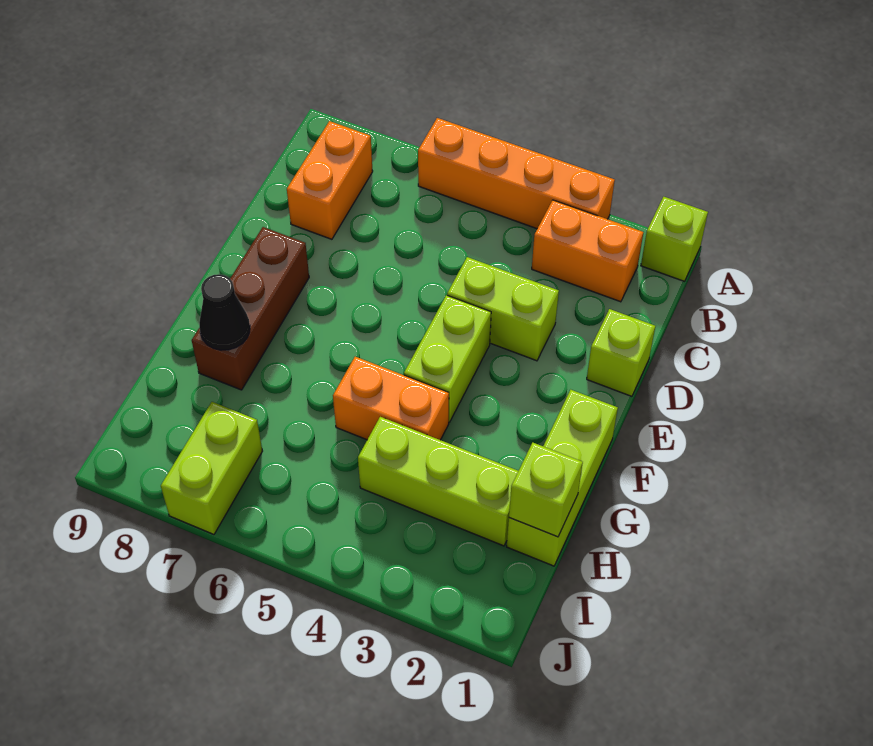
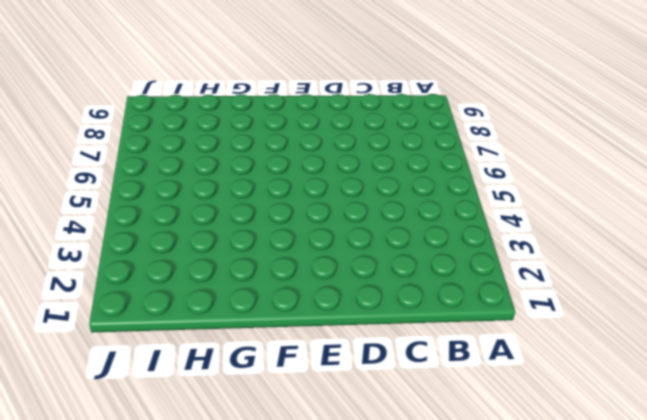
none -> lime 1x1 brick [641,197,708,281]
none -> orange 1x4 brick [418,118,615,229]
none -> orange 1x2 brick [532,200,643,302]

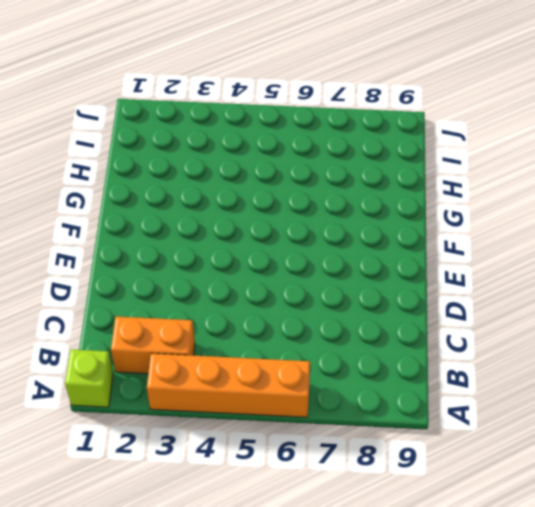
none -> orange 1x2 brick [287,121,373,239]
none -> lime 1x1 brick [587,309,655,396]
none -> lime 1x2 brick [447,257,559,361]

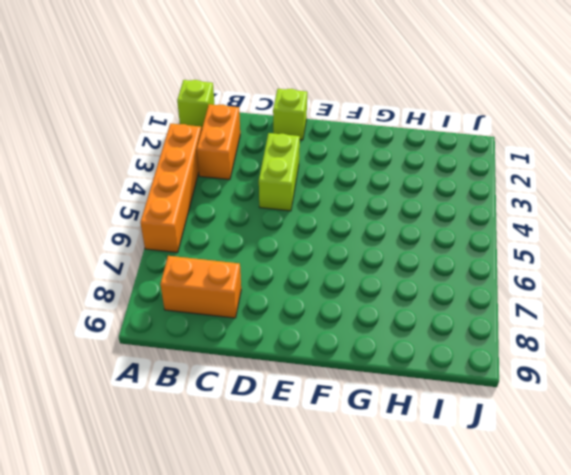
none -> lime 1x2 brick [404,295,491,422]
none -> brown 1x3 brick [192,227,309,390]
none -> lime 1x3 brick [507,390,618,566]

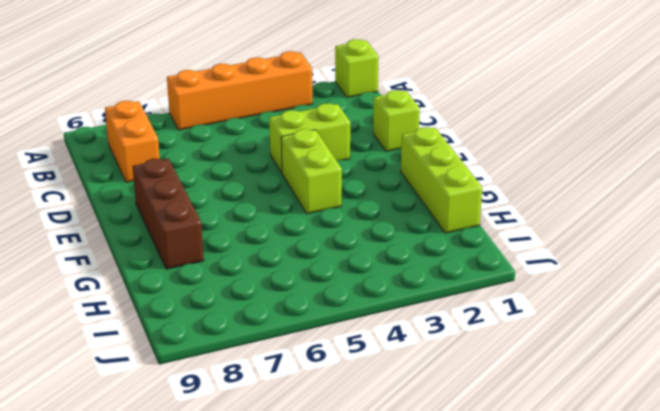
none -> orange 1x2 brick [532,200,643,302]
none -> orange 1x2 brick [333,357,449,440]
none -> lime 1x3 brick [358,417,518,546]

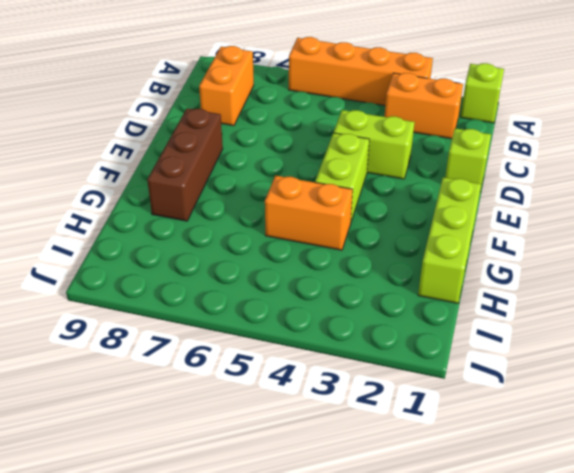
none -> lime 1x3 brick [358,417,518,546]
none -> lime 1x2 brick [161,402,262,534]
none -> black 1x1 cone [199,274,250,350]

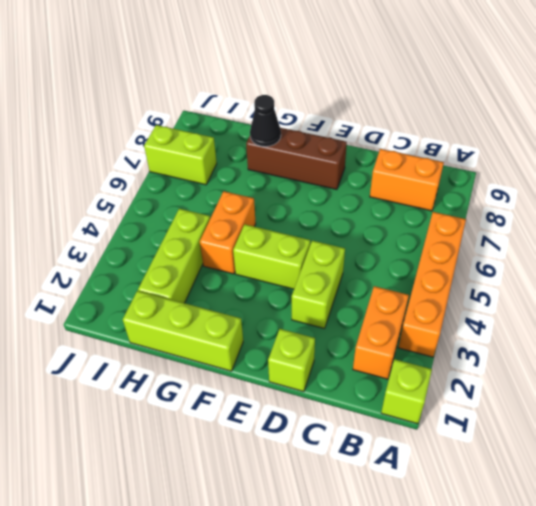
none -> lime 1x1 brick [509,443,583,537]

